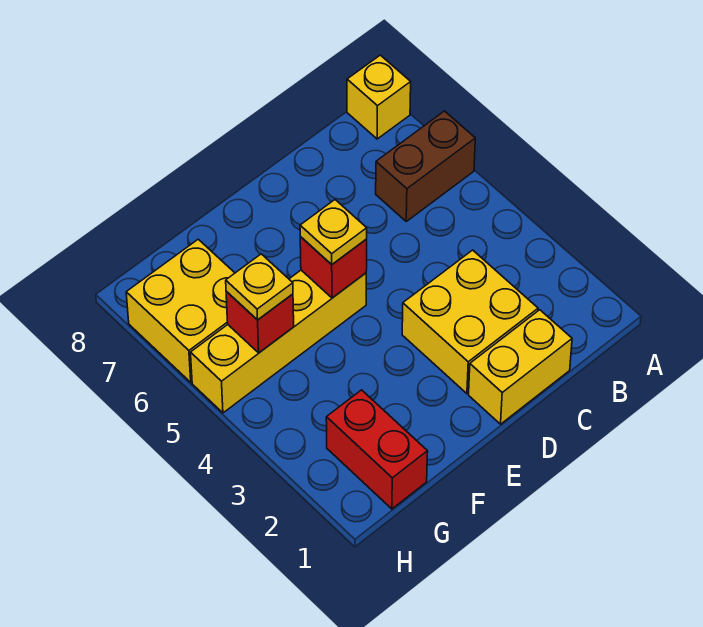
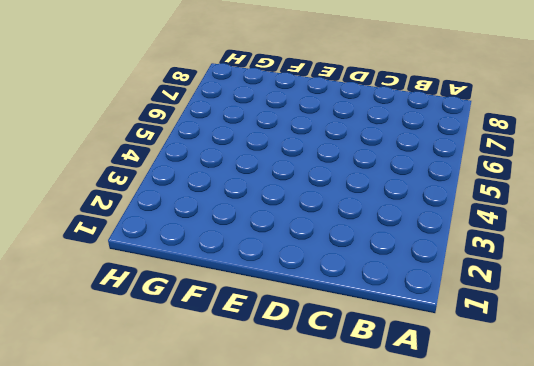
none -> brown 1x2 brick [376,111,475,221]
none -> yellow 1x1 brick [347,55,411,139]

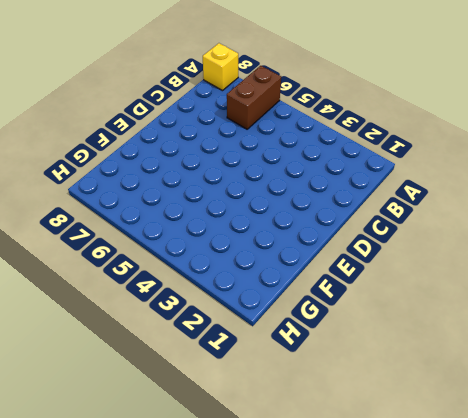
none -> yellow 1x2 brick [469,310,572,424]
none -> yellow 2x2 brick [402,250,538,394]

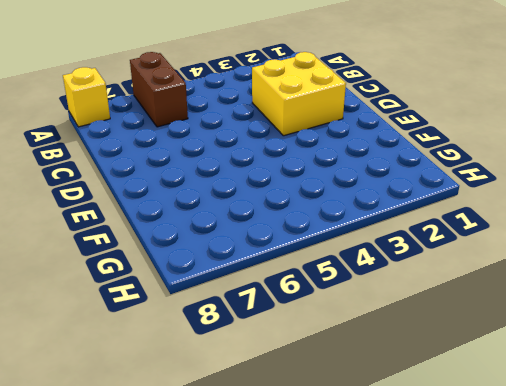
none -> yellow 1x2 brick [469,310,572,424]
none -> yellow 1x4 brick [191,270,366,413]

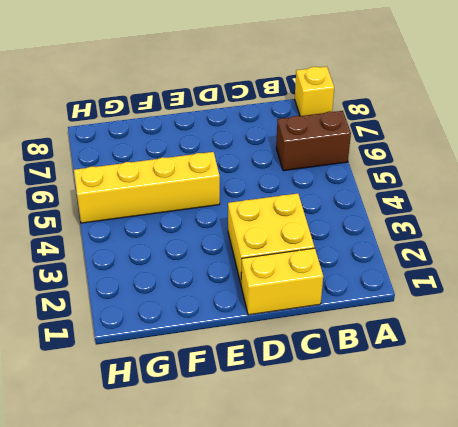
none -> red 1x2 brick [326,390,428,509]
none -> yellow 2x2 brick [126,239,235,382]

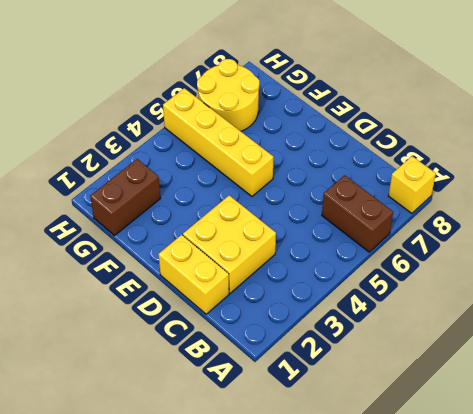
brown 1x2 brick [90,159,160,236] -> red 1x2 brick [326,390,428,509]
yellow 2x2 round brick [197,59,259,131] -> yellow 2x2 brick [126,239,235,382]
none -> red 1x1 brick [300,237,367,298]
none -> red 1x1 brick [226,292,294,353]

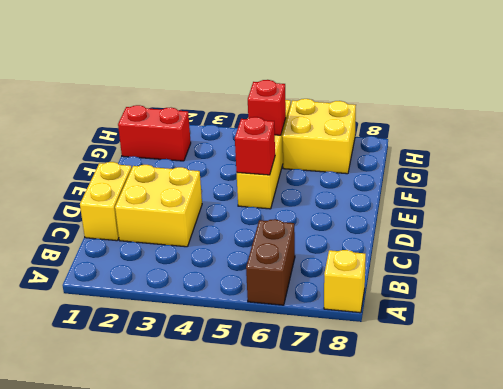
none -> yellow 1x1 plate [300,200,367,265]
none -> yellow 1x1 plate [226,254,293,320]

